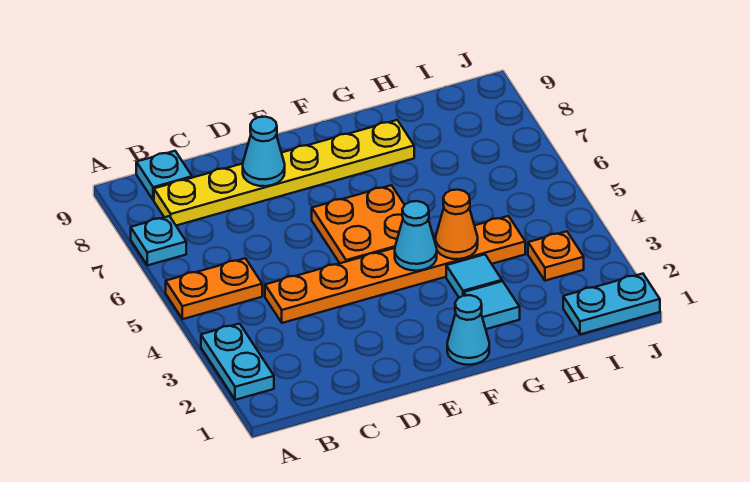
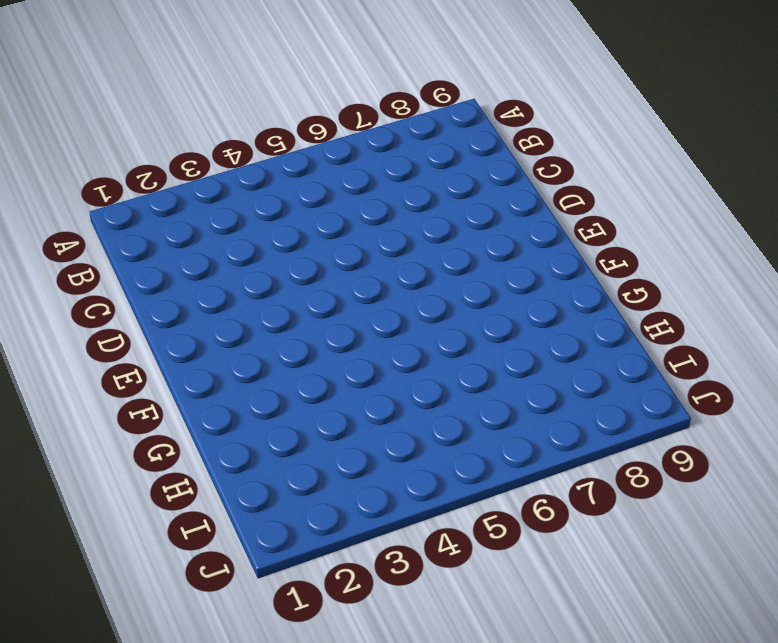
none -> cyan 1x2 plate [201,324,274,400]
none -> orange 1x2 plate [166,258,262,319]
none -> cyan 1x1 plate [131,216,186,265]

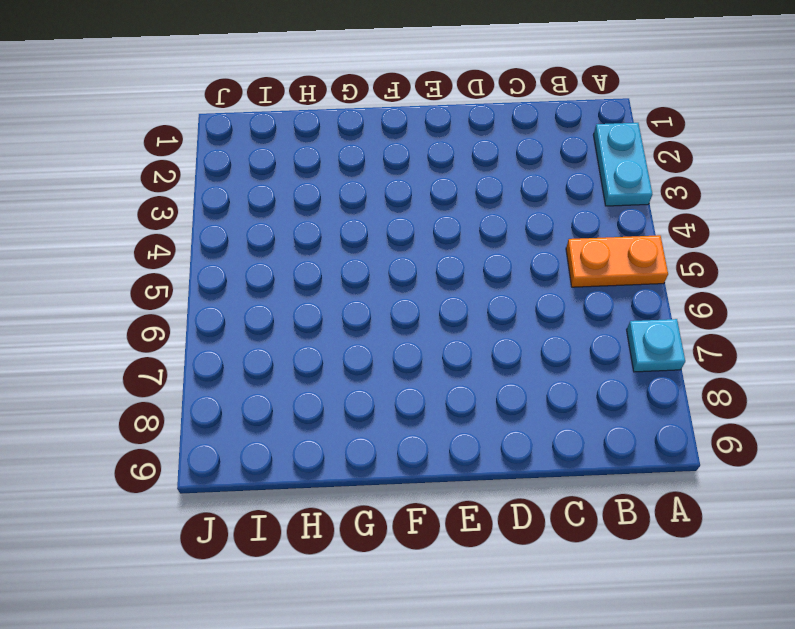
none -> yellow 1x6 plate [154,120,414,225]
none -> cyan 1x1 plate [136,151,192,200]
none -> orange 1x6 plate [265,216,525,323]

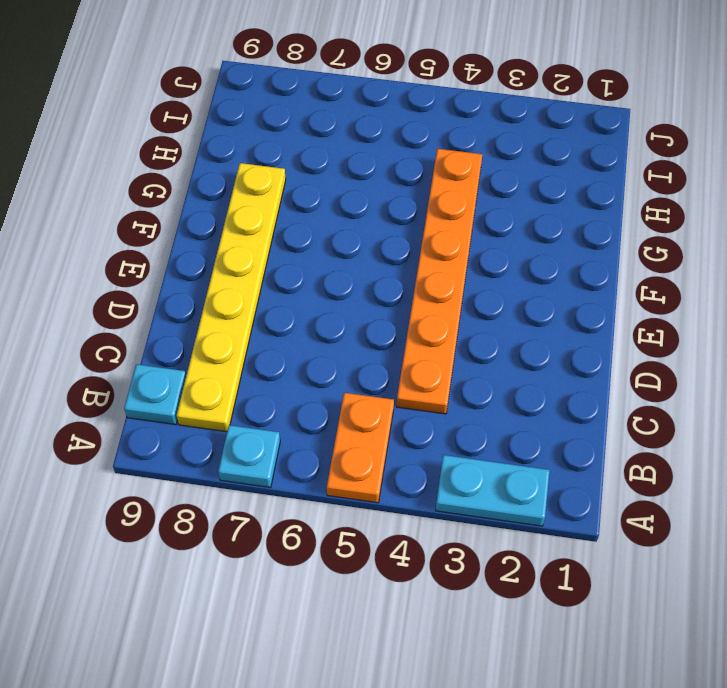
none -> orange 2x2 plate [312,185,404,263]
none -> cyan 1x1 cone [447,295,489,365]
none -> cyan 1x1 tile [464,281,520,329]

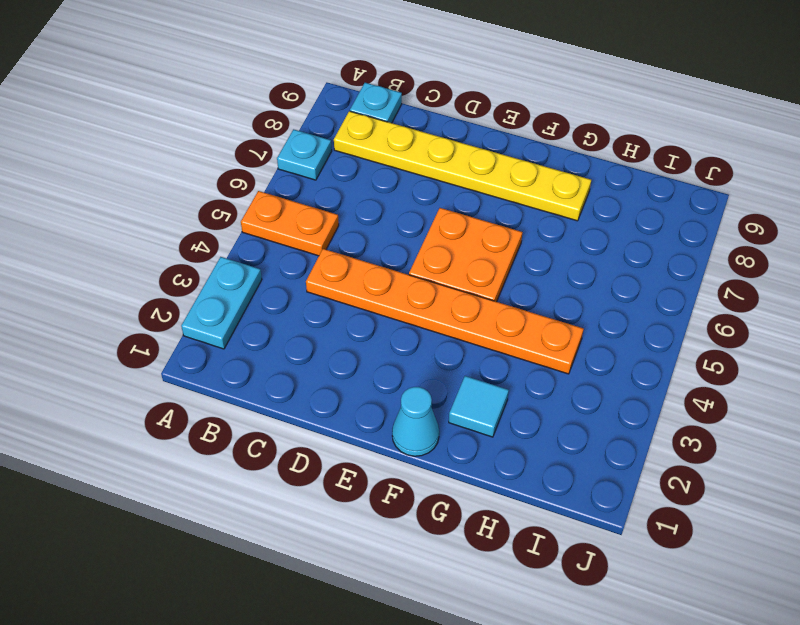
none -> cyan 1x1 tile [446,254,502,298]
none -> cyan 1x2 plate [563,274,660,334]
none -> orange 1x1 plate [528,231,584,281]

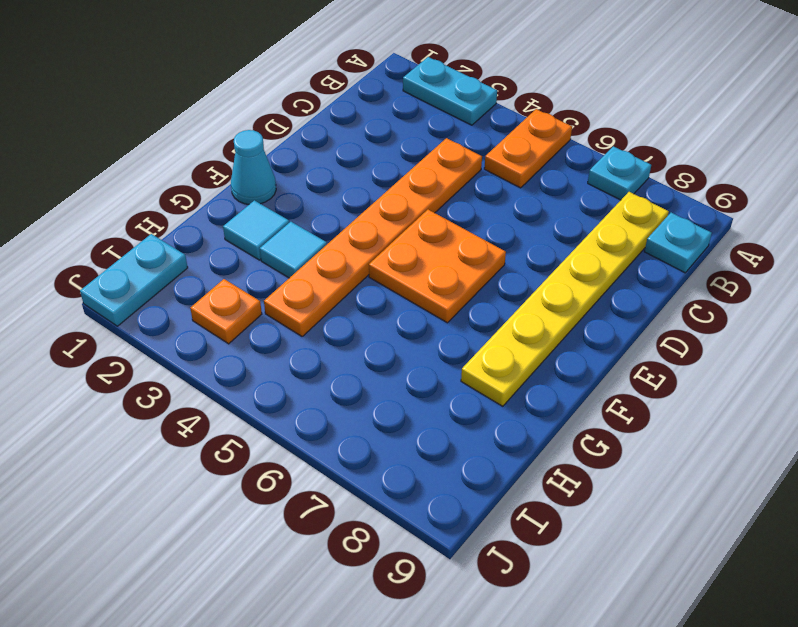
none -> cyan 1x1 cone [243,117,285,186]
none -> cyan 1x1 cone [395,201,437,271]
none -> orange 1x1 cone [435,190,478,259]

